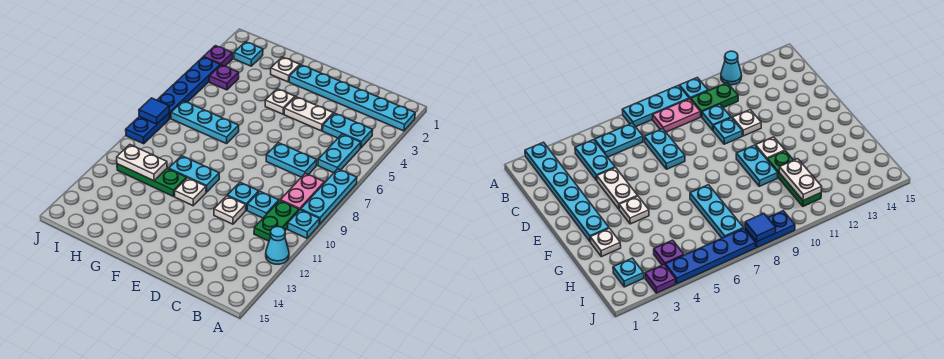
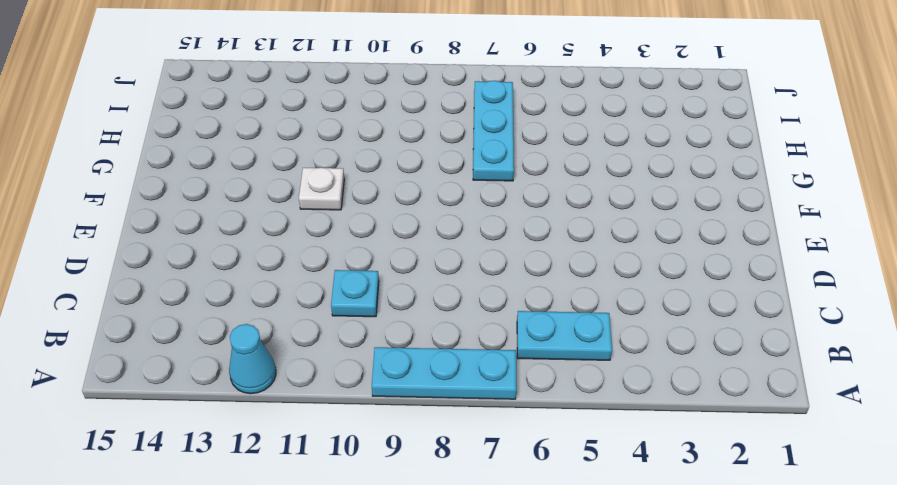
none -> cyan 1x6 plate [289,65,415,131]
none -> cyan 1x1 plate [288,210,320,238]
none -> cyan 1x2 plate [323,113,373,148]

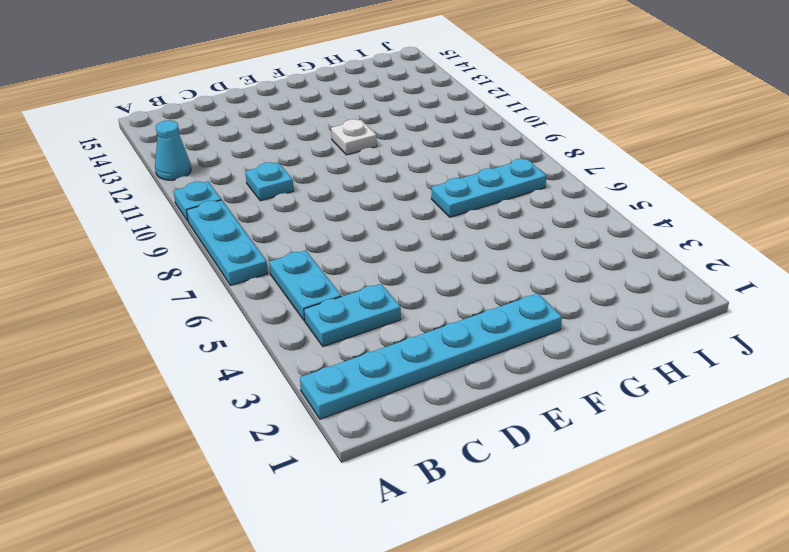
none -> pink 1x2 plate [280,173,324,210]
none -> green 1x2 plate [254,201,299,241]
none -> cyan 1x2 plate [266,143,317,177]

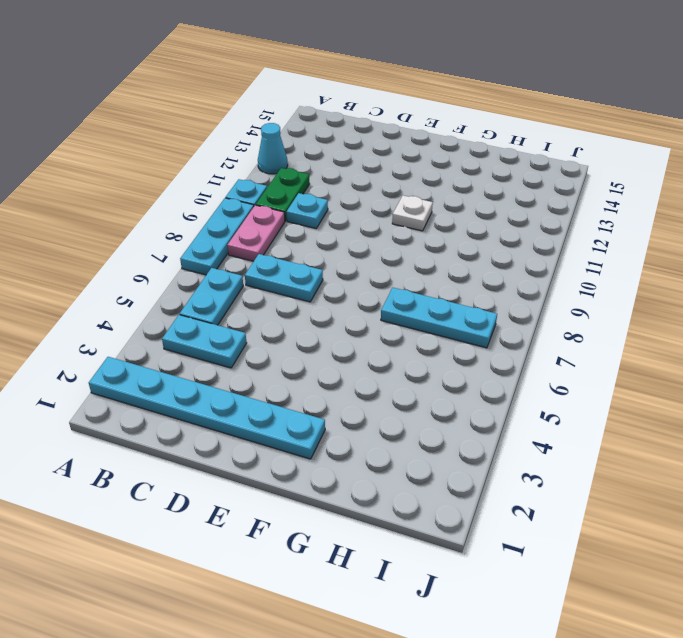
none -> white 1x2 plate [284,97,333,131]
none -> cyan 1x1 plate [227,182,259,210]
none -> white 1x1 plate [214,196,246,224]

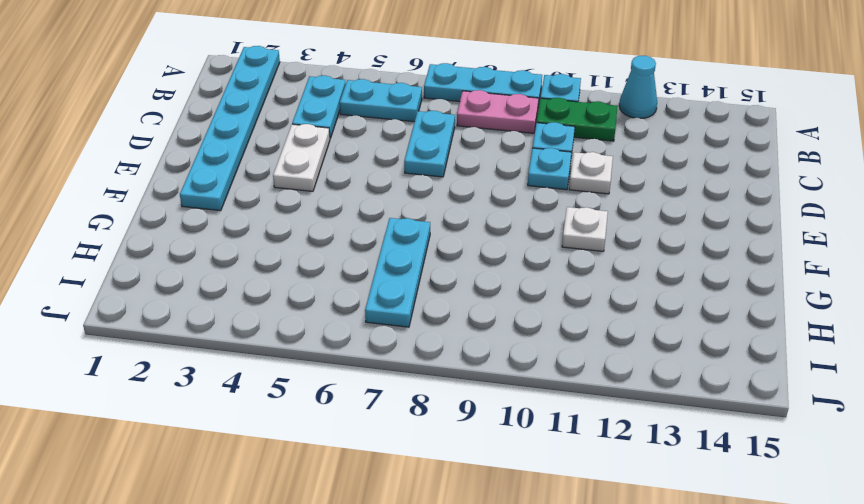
none -> white 1x1 plate [265,89,295,114]
none -> cyan 1x2 plate [169,156,219,192]
none -> white 1x1 plate [271,57,300,82]

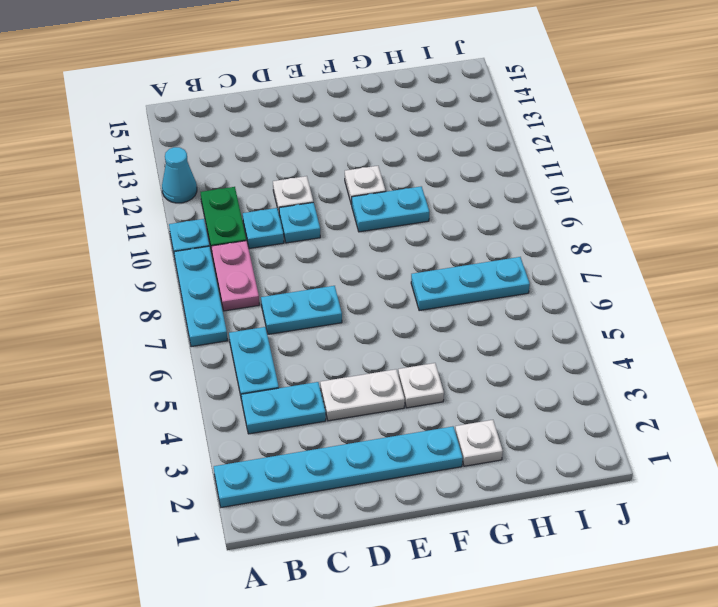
none -> green 1x3 plate [117,164,187,197]
none -> cyan 1x1 plate [234,42,263,66]
none -> purple 1x1 plate [209,65,239,90]

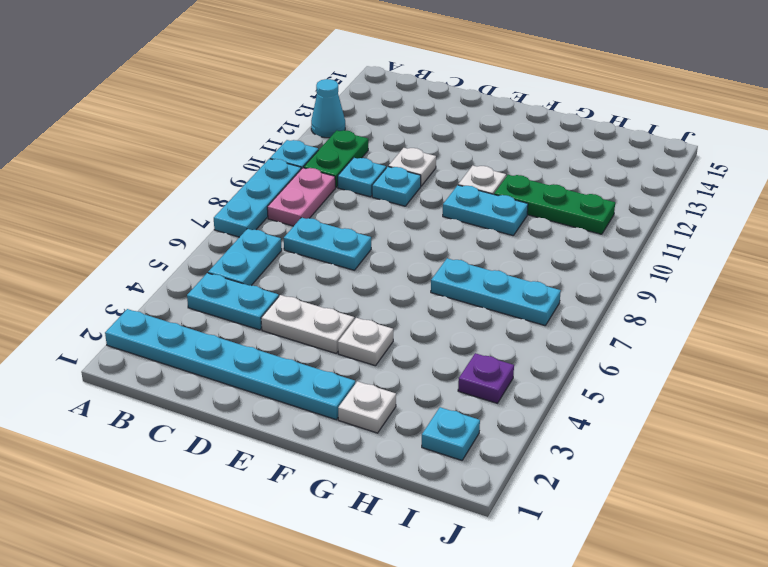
none -> purple 1x1 plate [204,46,233,66]
none -> blue 1x4 plate [157,57,220,118]
none -> blue 1x2 plate [126,113,170,144]

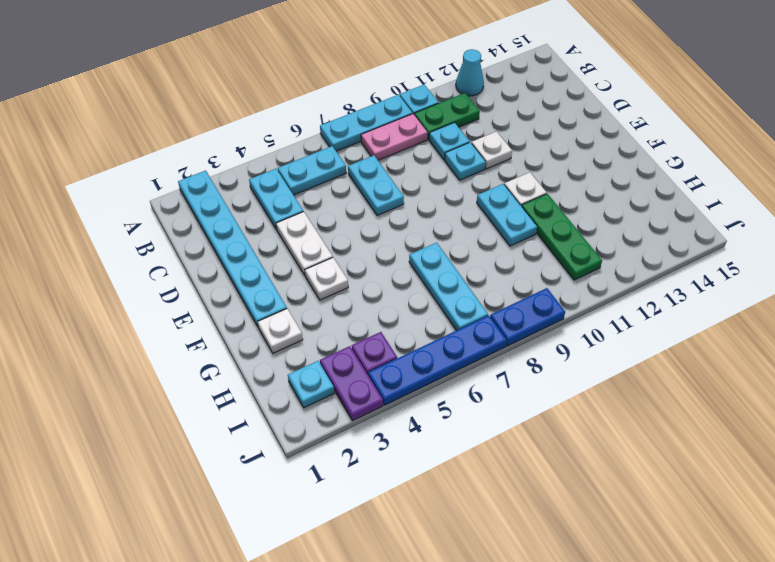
purple 1x2 plate [320,346,383,421] -> purple 1x1 plate [204,46,233,66]
none -> white 1x2 plate [117,145,167,181]
none -> blue 1x1 tile [139,98,169,124]

